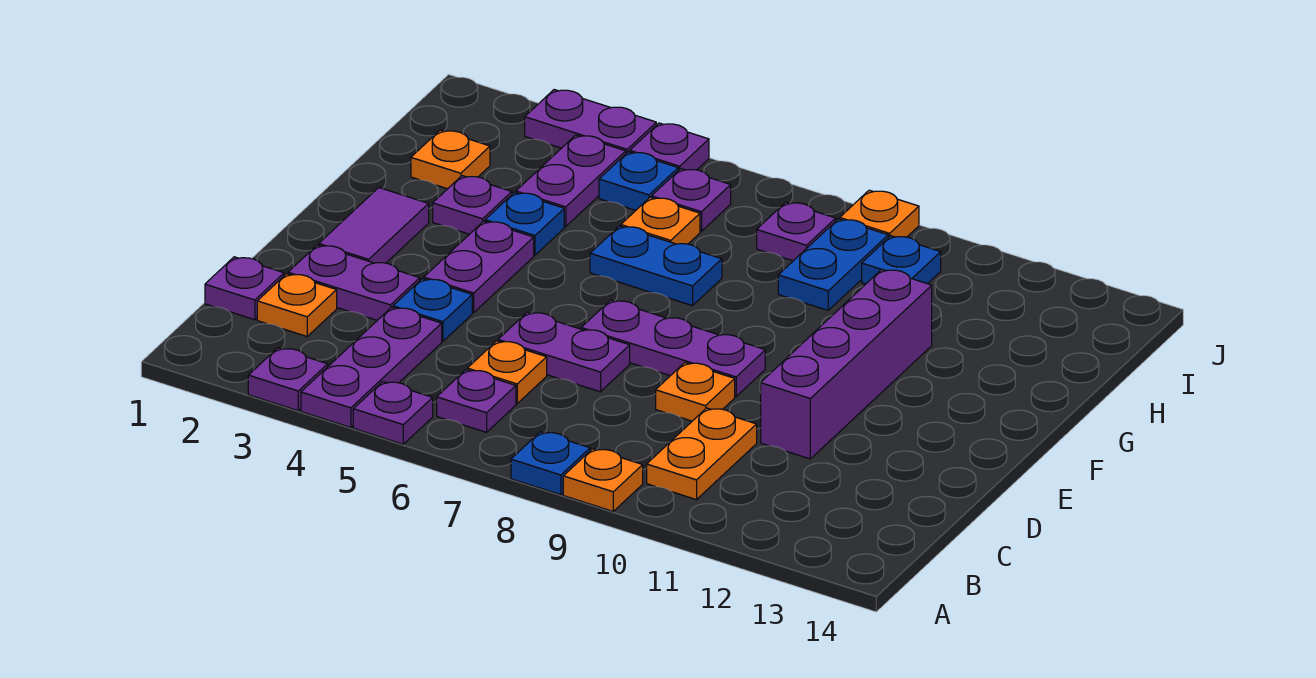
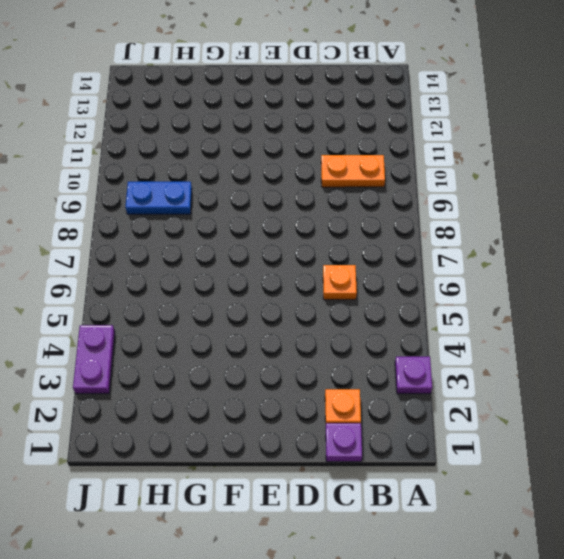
none -> purple 1x3 plate [301,307,442,428]
none -> purple 1x1 plate [353,382,433,444]
none -> blue 1x1 plate [511,432,590,495]
none -> orange 1x1 plate [563,449,643,511]

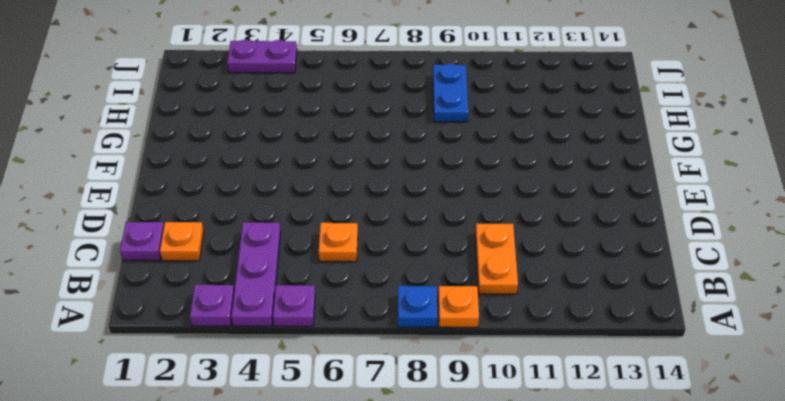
none -> purple 1x1 plate [437,370,516,432]
none -> purple 1x2 plate [288,245,420,320]
none -> blue 1x1 plate [393,279,472,341]
none -> purple 1x2 plate [498,312,630,392]

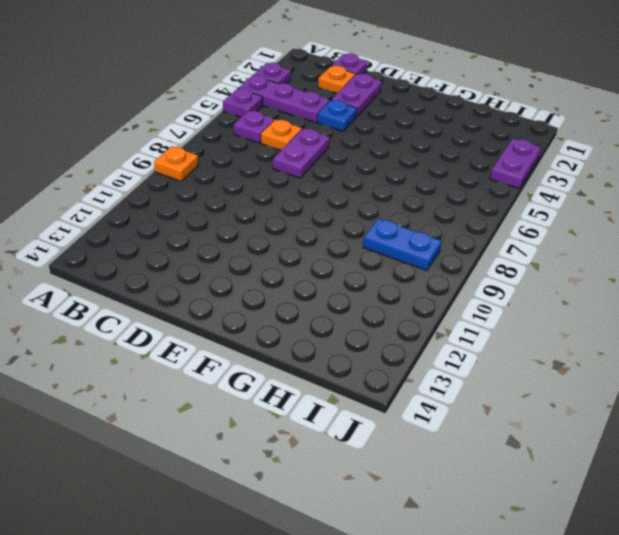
none -> blue 1x1 plate [511,432,590,495]
none -> orange 1x2 plate [647,408,757,500]
none -> orange 1x1 plate [656,363,735,421]
none -> purple 1x4 brick [761,269,932,459]

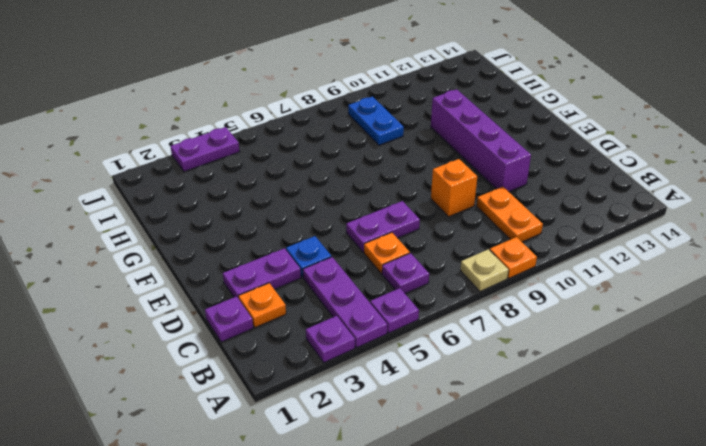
tan 1x1 plate [460,249,509,291] -> blue 1x1 plate [511,432,590,495]
orange 1x1 brick [431,159,477,217] -> orange 1x1 plate [656,363,735,421]
none -> purple 1x2 tile [319,188,429,263]
none -> purple 1x2 plate [424,221,534,313]
none -> purple 1x3 plate [581,300,765,397]
none -> purple 1x1 plate [433,176,512,234]

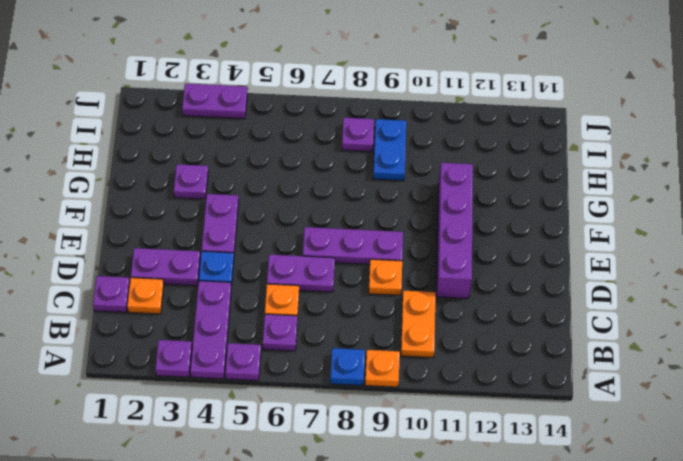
none -> purple 1x2 tile [319,188,429,263]
none -> blue 1x1 plate [485,192,564,255]
none -> blue 1x2 plate [590,226,722,306]
none -> orange 1x1 plate [411,130,490,189]

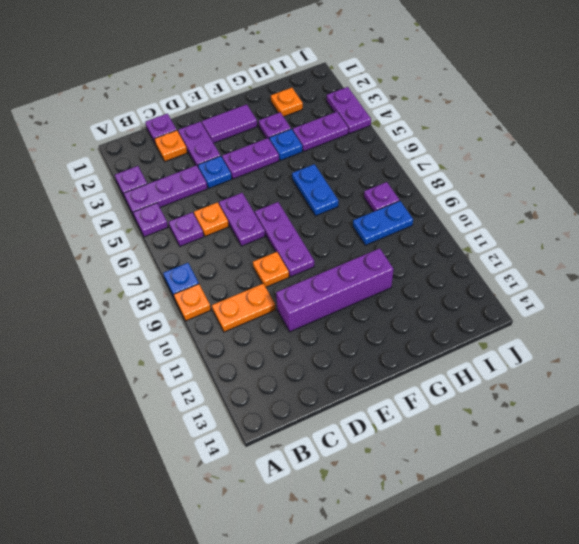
none -> orange 1x1 plate [621,197,700,244]
none -> blue 1x1 plate [599,152,678,211]
none -> purple 1x1 plate [652,169,731,231]
none -> blue 1x1 plate [862,236,941,284]

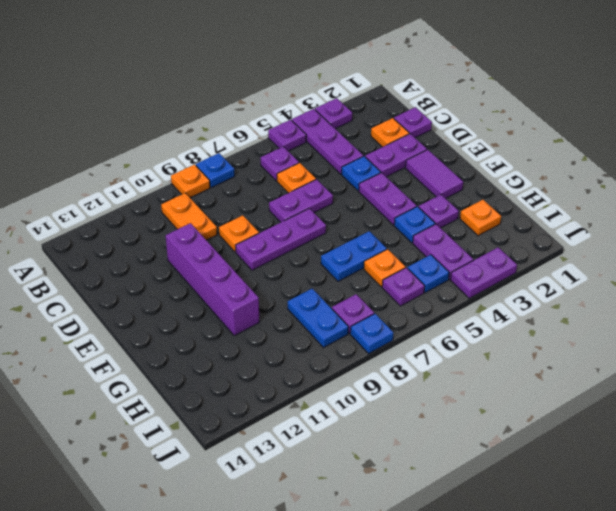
blue 1x1 plate [350,314,394,354] -> blue 1x1 plate moved to [862,236,941,284]
none -> purple 1x1 plate [630,123,709,171]
none -> orange 1x1 plate [840,190,919,238]

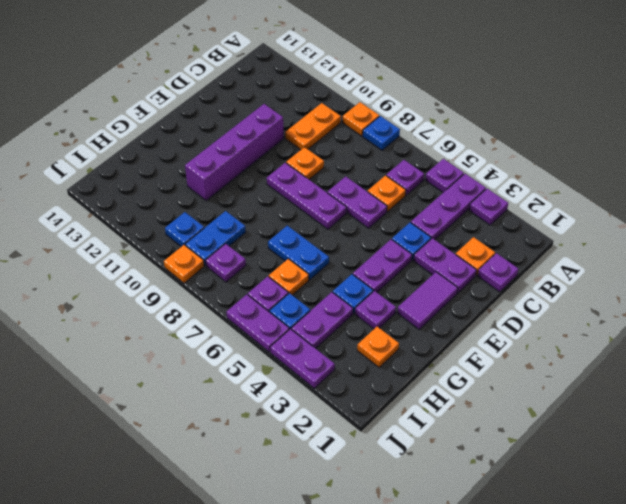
purple 1x2 plate [227,294,289,352] -> purple 1x1 plate [630,123,709,171]

